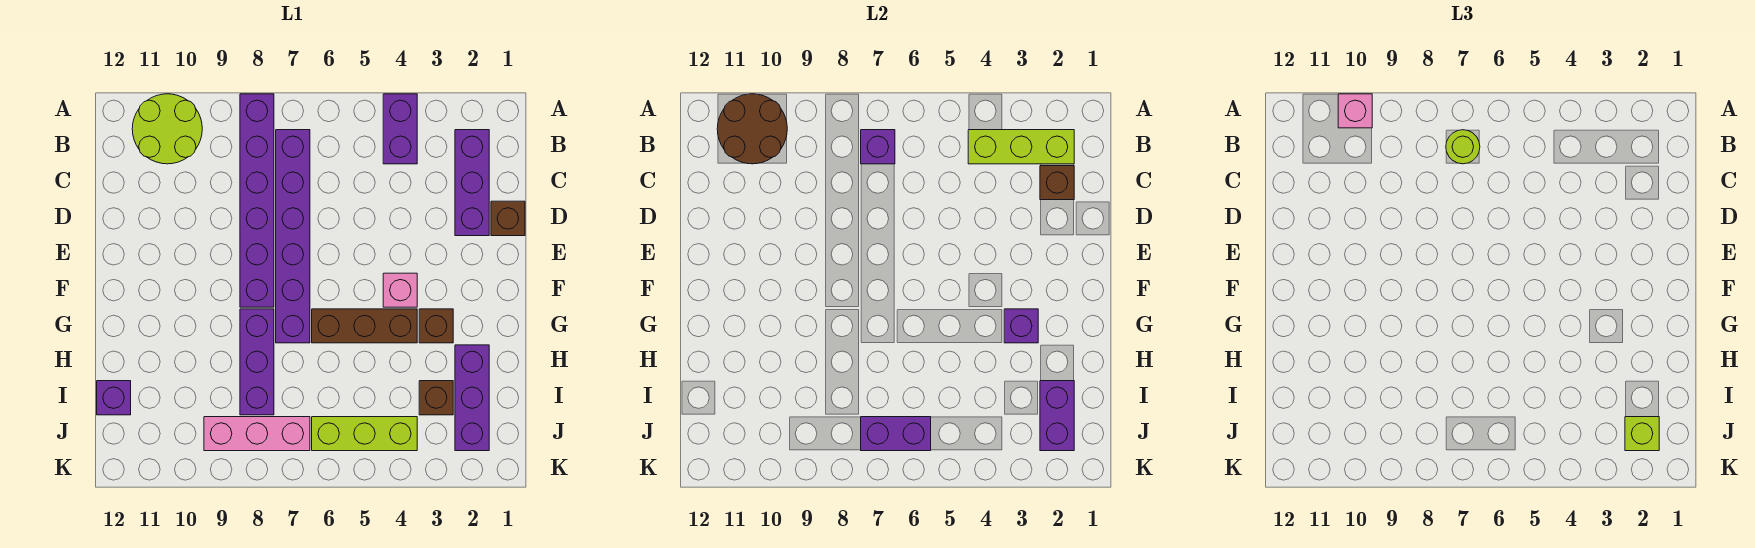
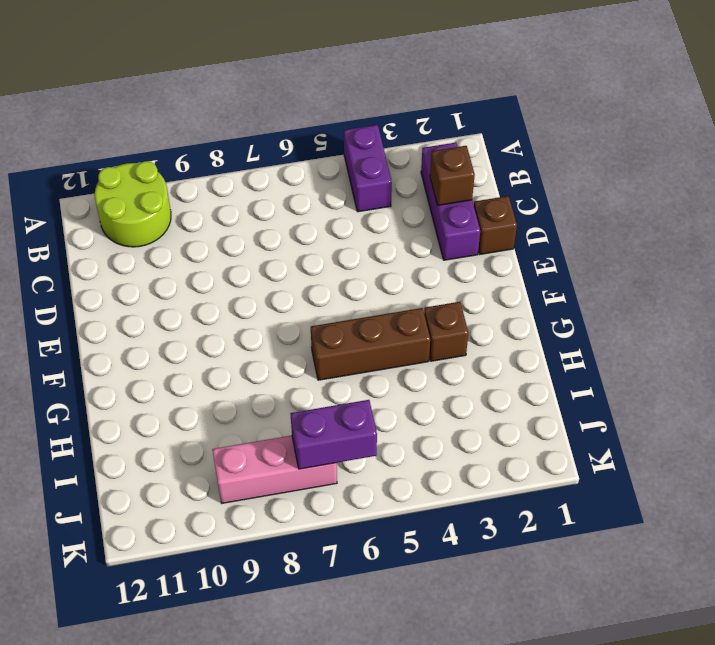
none -> purple 1x6 brick [240,94,274,307]
none -> purple 1x6 brick [276,130,310,343]
none -> pink 1x1 brick [383,273,417,307]

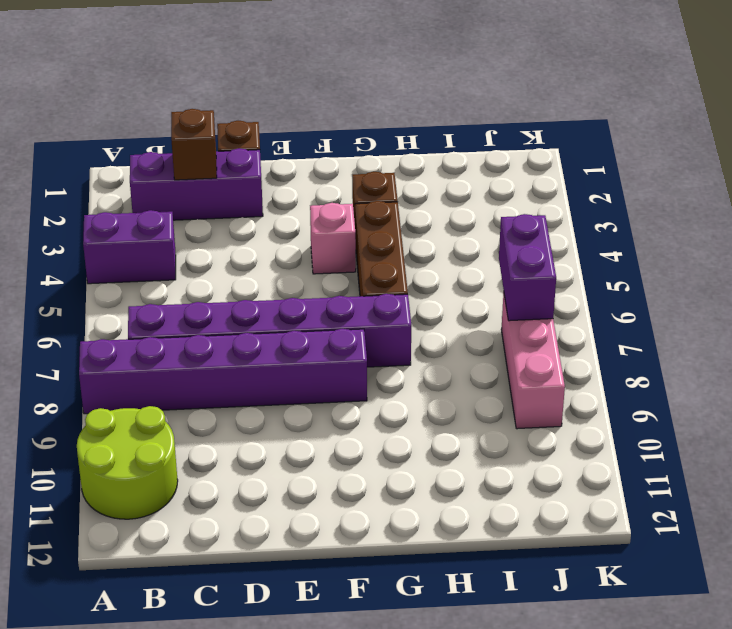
none -> purple 1x3 brick [240,309,274,415]
none -> purple 1x3 brick [455,345,489,451]
none -> brown 1x1 brick [419,381,453,415]

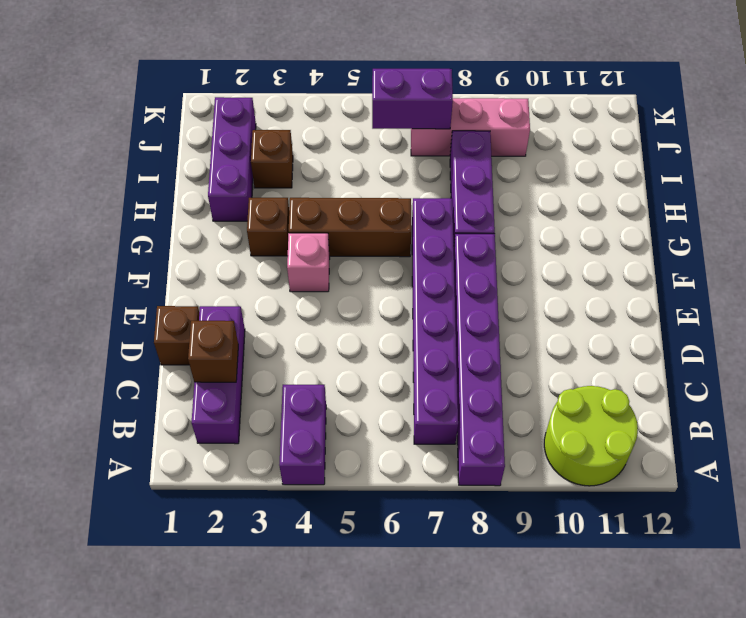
none -> purple 1x1 brick [97,381,131,415]
none -> lime 1x3 brick [312,417,417,451]
none -> brown 2x2 round brick [717,94,787,164]

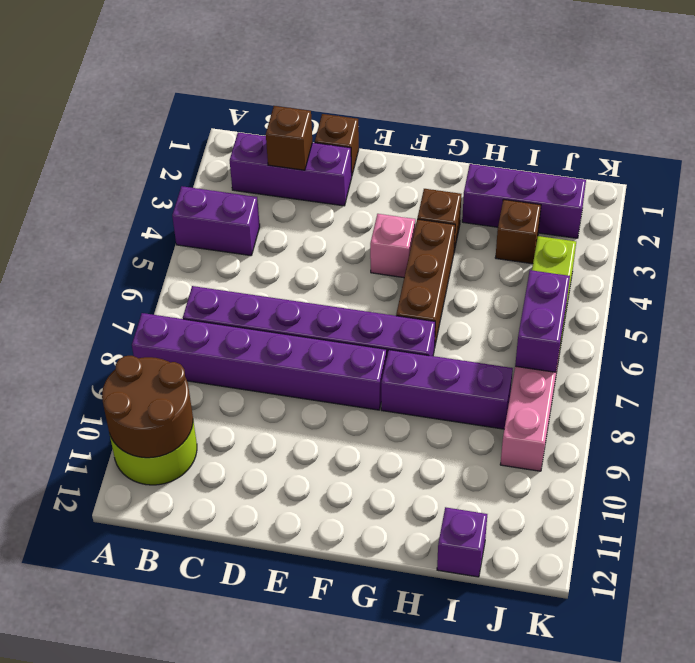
none -> lime 1x3 brick [968,130,1074,164]
none -> purple 1x1 brick [861,130,895,164]
none -> purple 1x1 brick [1004,309,1038,343]

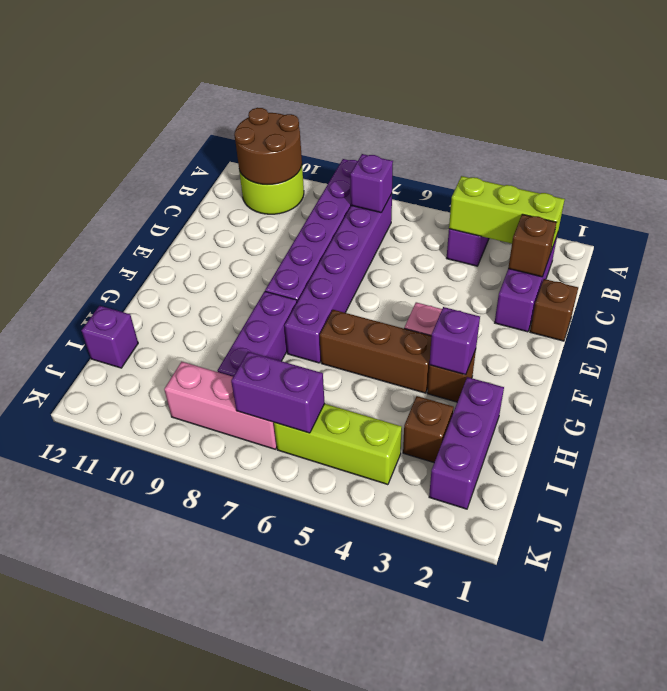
none -> purple 1x2 brick [1040,381,1074,451]
none -> pink 1x1 brick [1338,94,1372,128]
none -> lime 1x1 round brick [1446,130,1480,164]

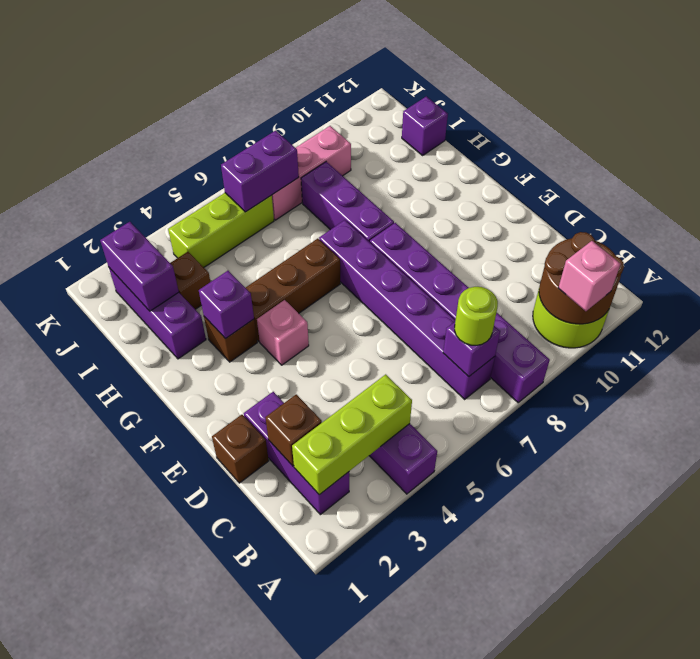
none -> lime 1x1 brick [1625,417,1659,451]

